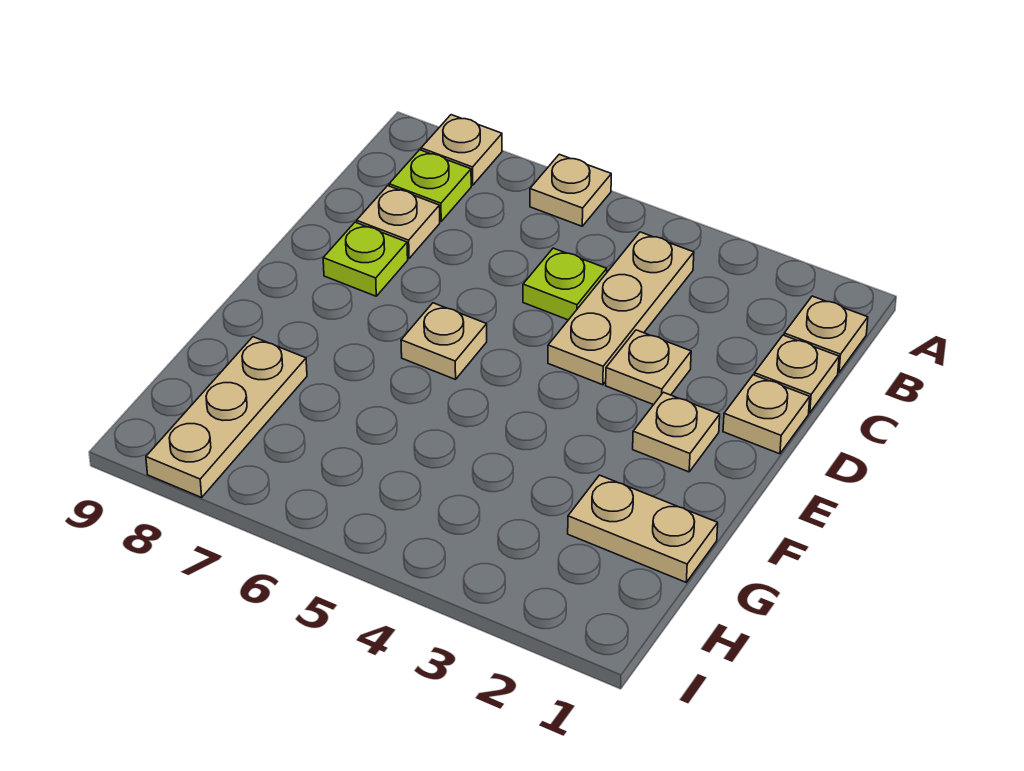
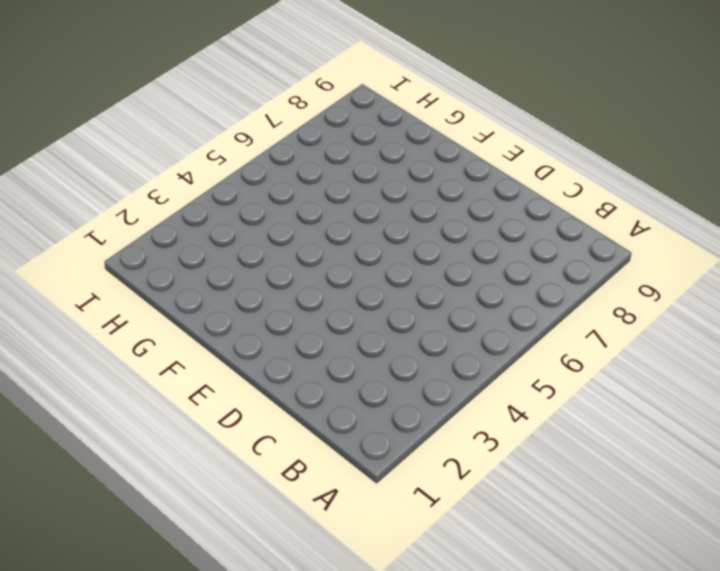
none -> tan 1x1 plate [530,154,611,226]
none -> tan 1x1 plate [421,115,502,185]
none -> tan 1x1 plate [784,296,868,373]

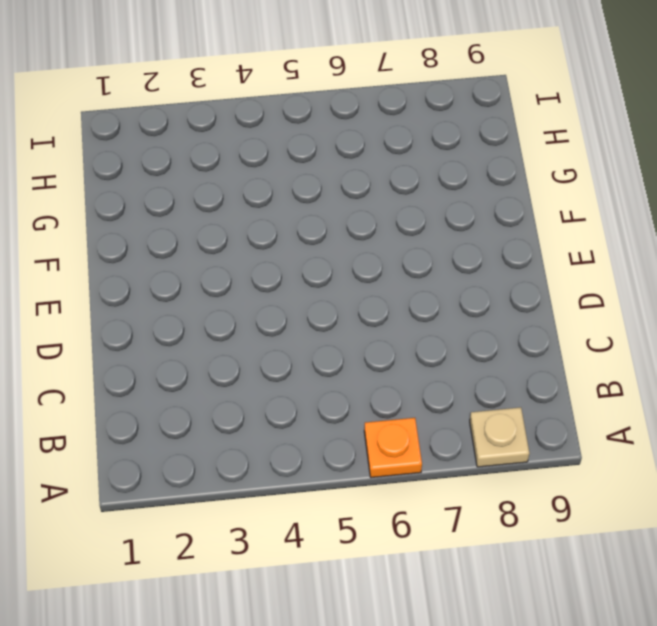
orange 1x1 plate [364,418,422,478] -> tan 1x1 plate [530,154,611,226]
none -> tan 1x1 plate [784,296,868,373]
none -> tan 1x3 plate [548,232,694,385]
none -> lime 1x1 plate [389,150,471,221]

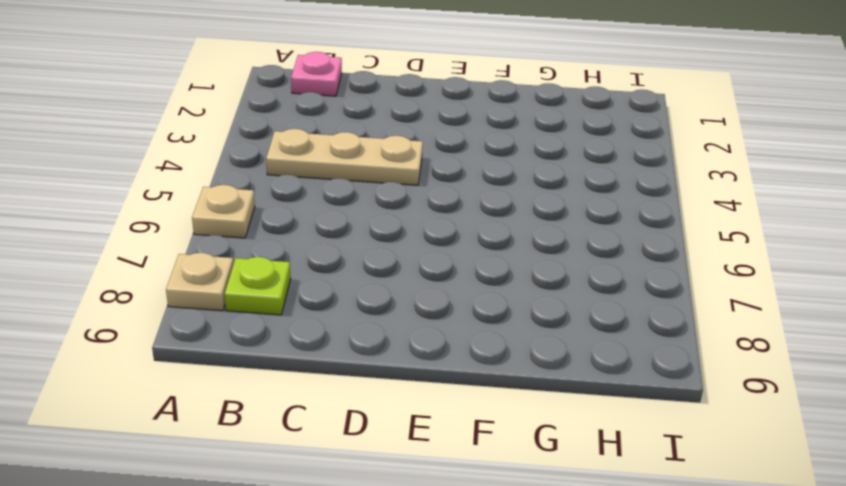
pink 1x1 plate [291,52,342,96] -> tan 1x1 plate [784,296,868,373]
none -> tan 1x1 plate [754,335,839,413]
none -> lime 1x1 plate [523,248,607,320]
none -> tan 1x1 plate [357,186,440,258]

